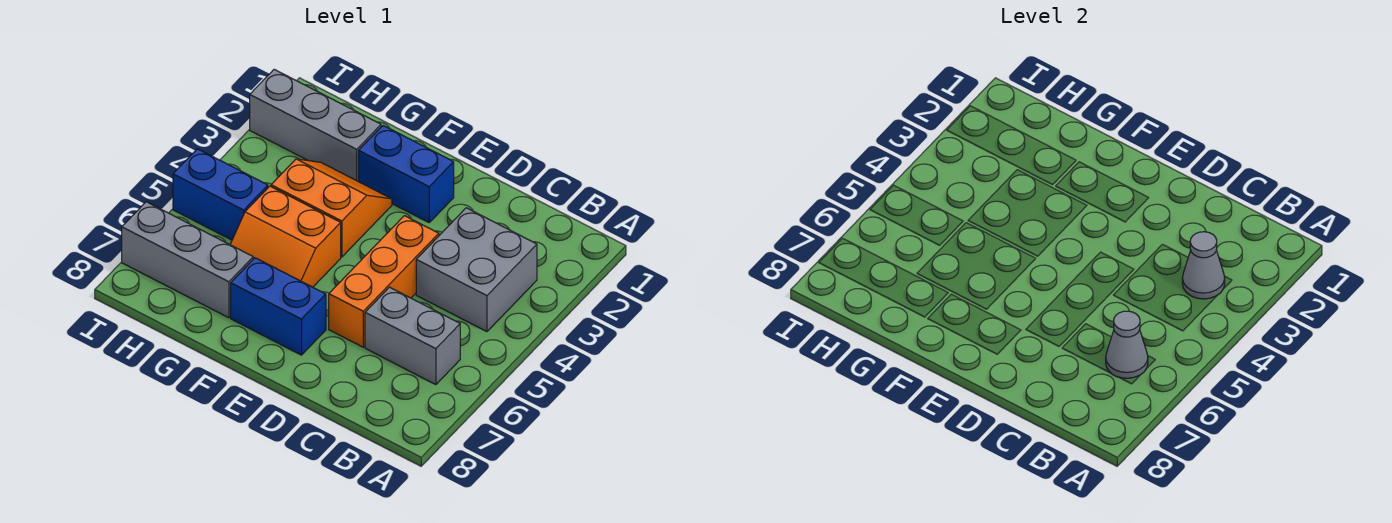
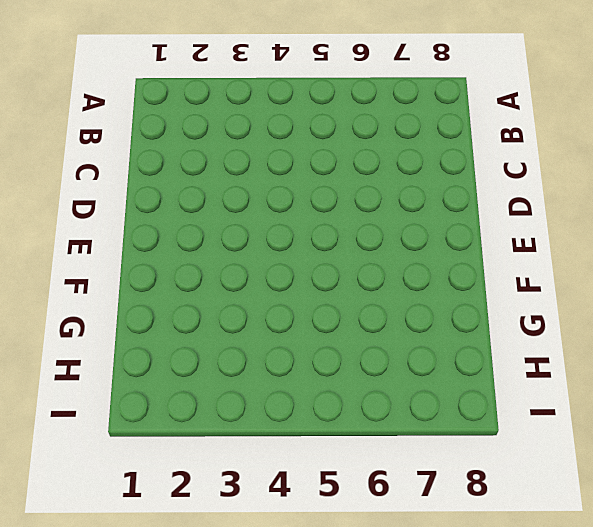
none -> grey 2x2 brick [416,208,537,332]
none -> grey 1x2 brick [365,287,460,385]
none -> orange 1x3 brick [329,216,439,347]

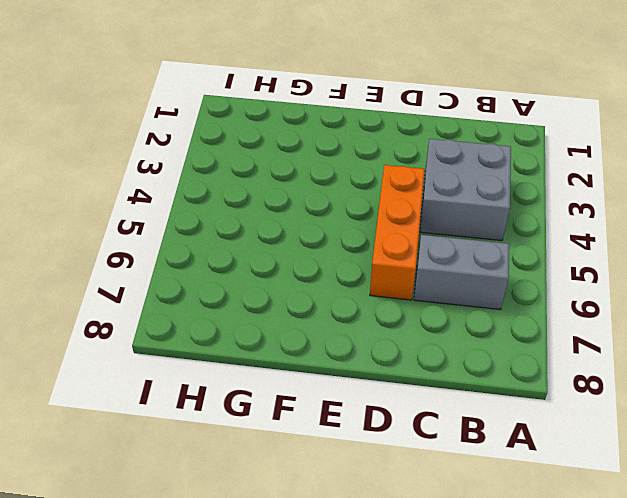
none -> blue 1x2 brick [359,126,454,222]
none -> blue 1x2 brick [231,258,326,355]
none -> orange 2x2 slope [271,159,392,257]

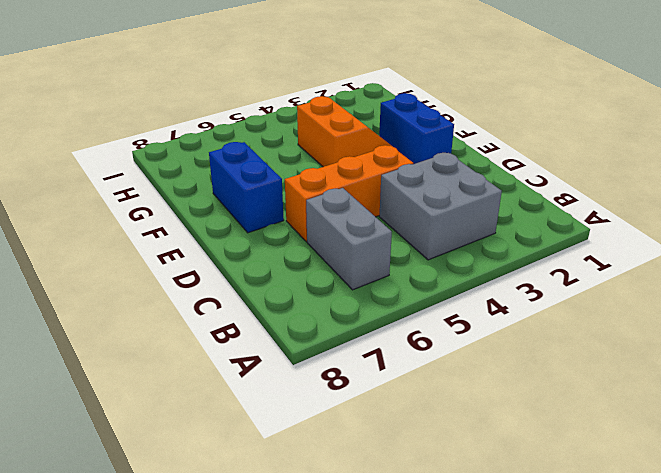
none -> orange 2x2 slope [230,186,341,287]
none -> grey 1x3 brick [250,69,381,182]
none -> grey 1x3 brick [122,202,253,318]

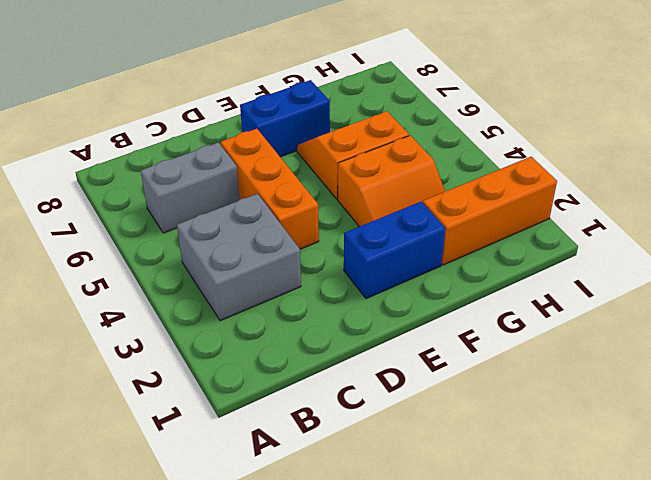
orange 1x3 brick [423,157,557,265] -> grey 1x3 brick [250,69,381,182]
none -> grey 1x3 brick [122,202,253,318]
none -> blue 1x2 brick [173,149,268,240]
none -> grey 1x1 cone [1182,232,1225,299]

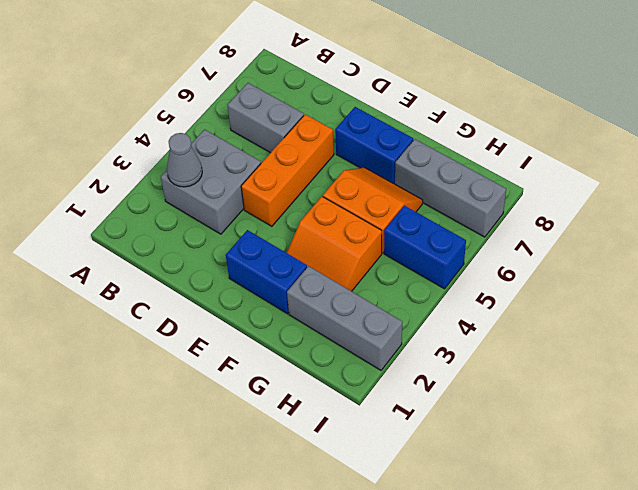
none -> grey 1x1 cone [1106,311,1148,378]

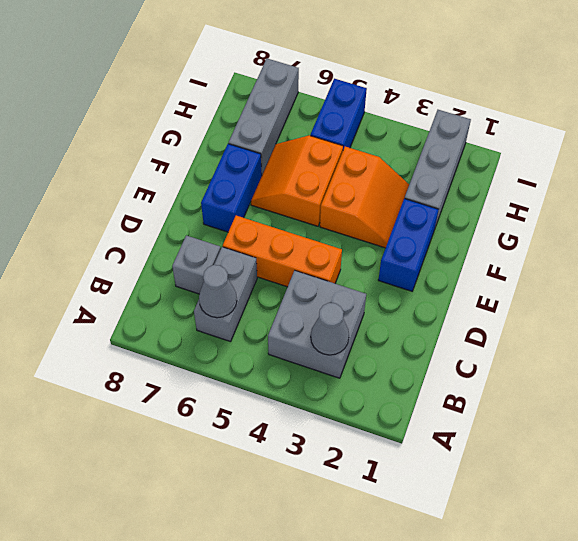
grey 1x1 brick [172,235,220,294] -> none

